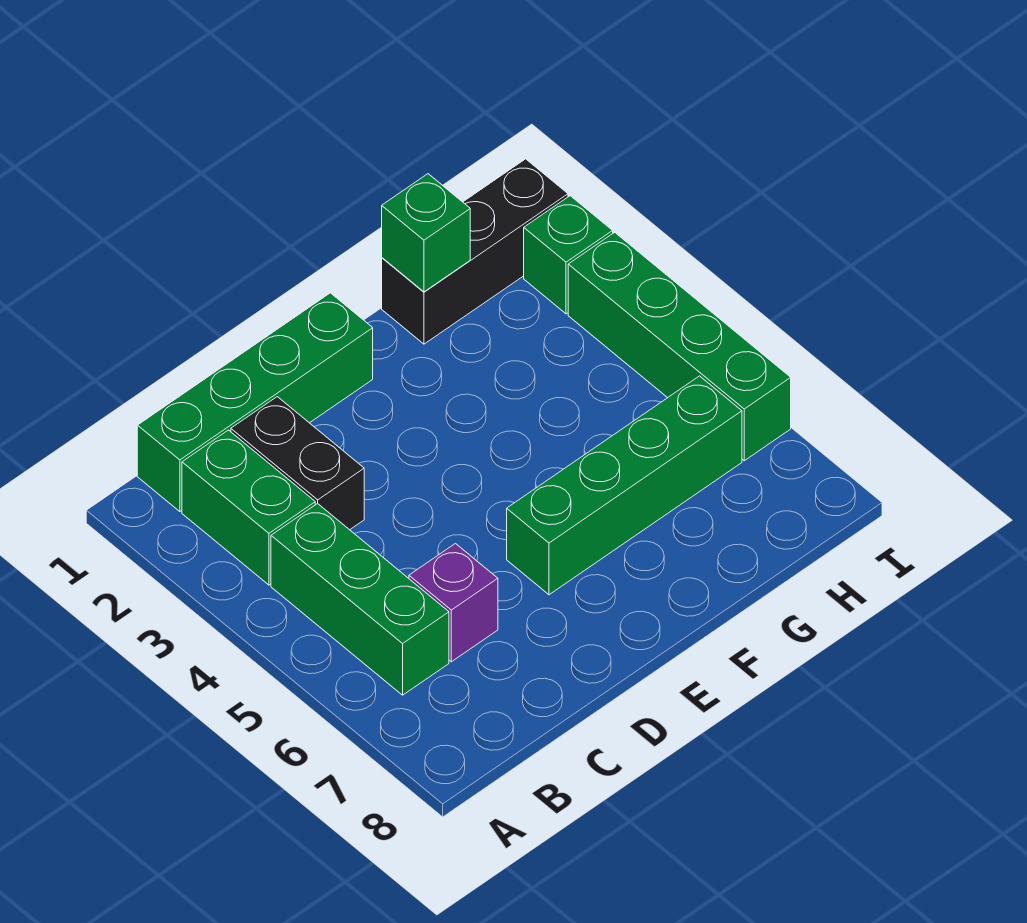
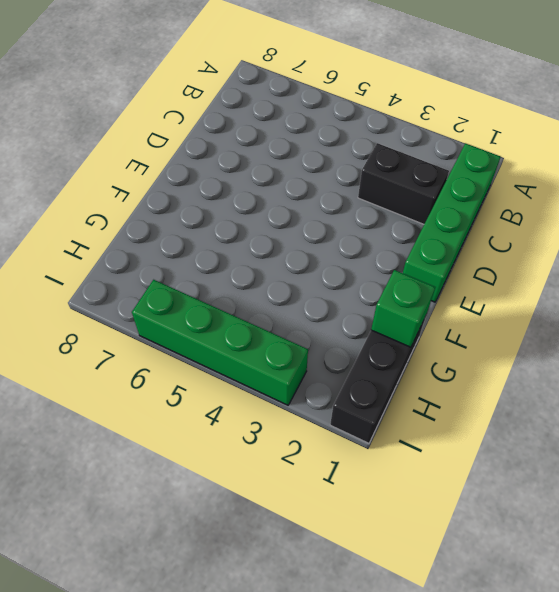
none -> green 1x2 brick [182,430,315,585]
none -> green 1x3 brick [271,503,449,695]

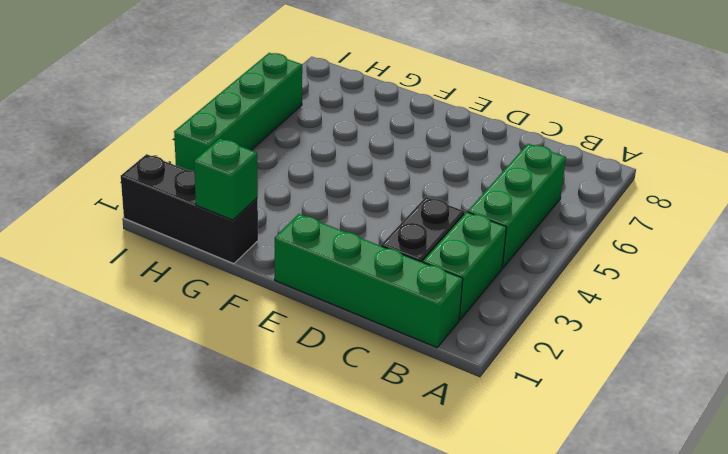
none -> purple 1x1 brick [409,544,498,662]
none -> green 1x4 brick [507,376,742,595]

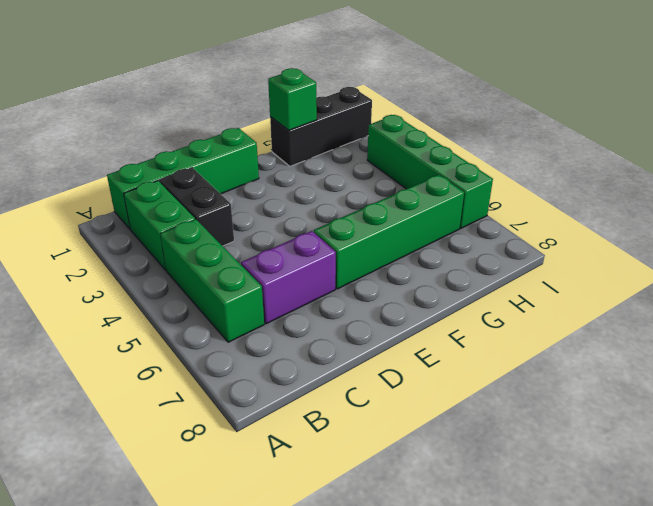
purple 1x2 brick [241,231,336,324] -> purple 1x1 brick [409,544,498,662]
none -> green 1x1 brick [524,196,613,314]

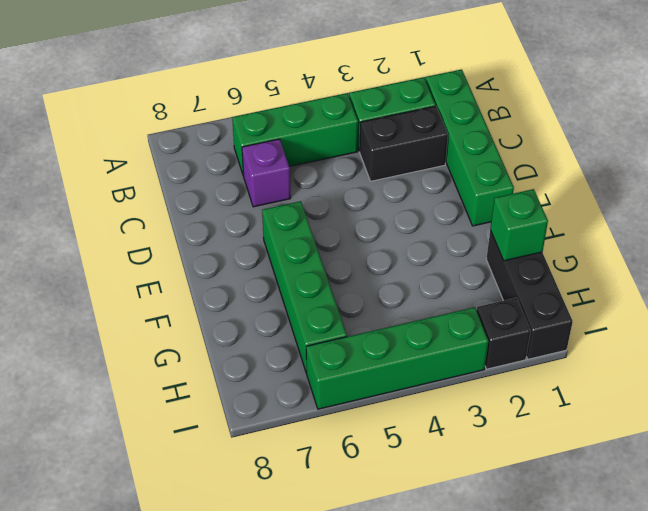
black 1x1 brick [476,298,531,369] -> green 1x1 brick [524,196,613,314]

